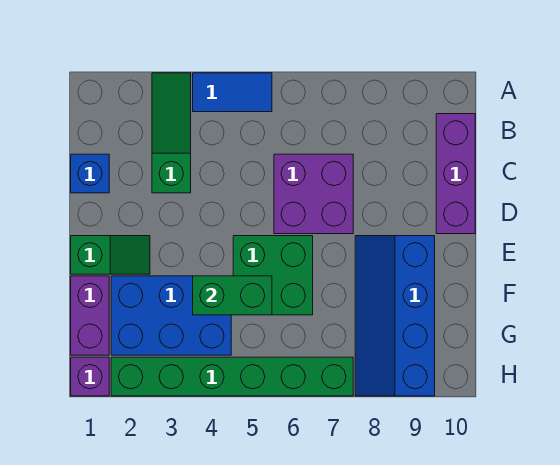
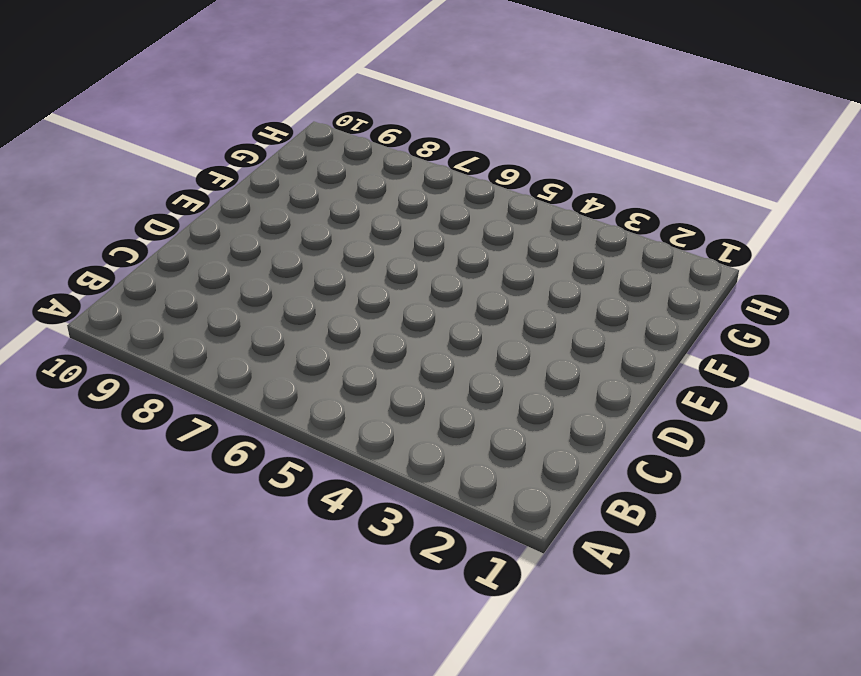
none -> green 1x3 slope [152,73,191,193]
none -> blue 1x2 tile [193,73,272,112]
none -> purple 1x3 brick [436,114,475,234]

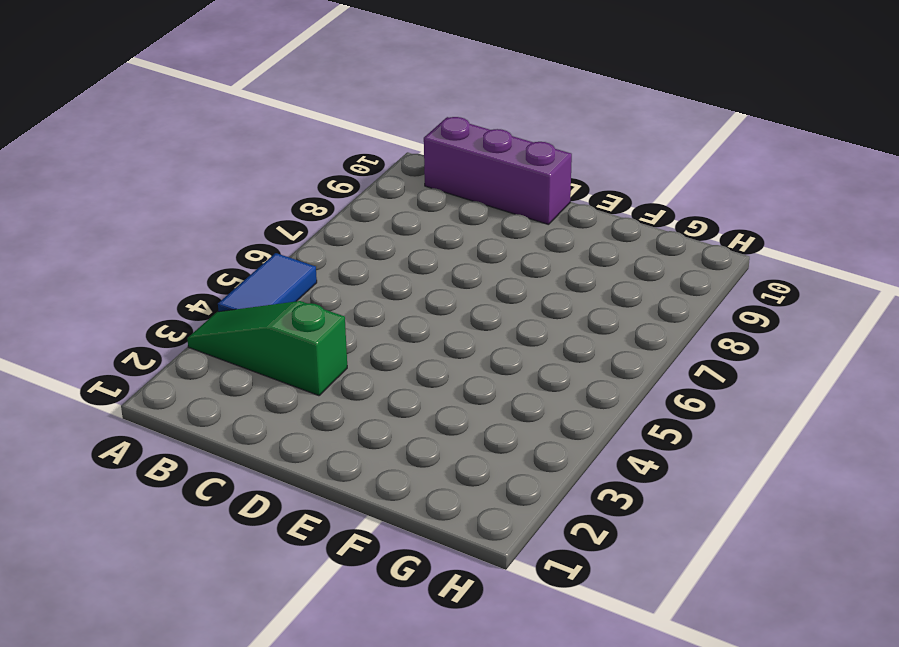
none -> blue 1x1 brick [71,154,109,193]
none -> purple 2x2 brick [274,154,353,234]
none -> green 1x2 slope [71,236,150,274]

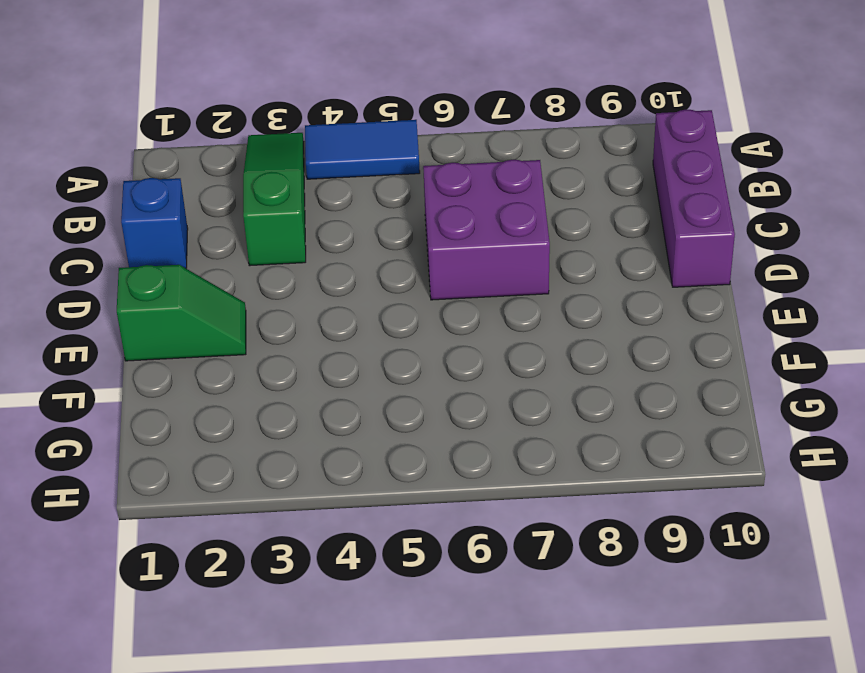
none -> green 2x2 brick [233,236,313,315]
none -> blue 2x4 slope [355,236,435,396]
none -> purple 1x2 brick [71,276,109,355]

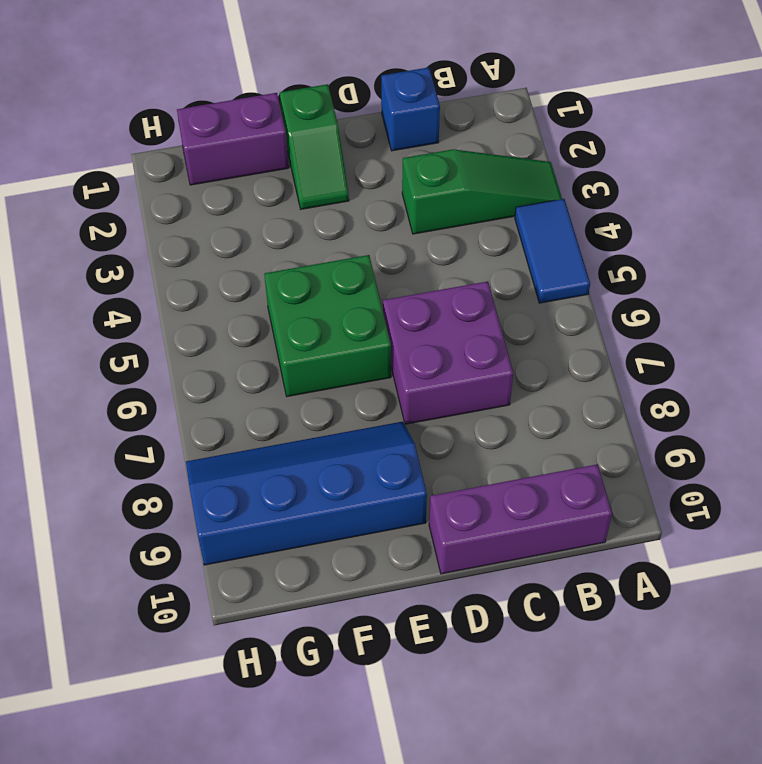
none -> blue 2x3 brick [111,276,231,355]
none -> purple 1x1 brick [71,357,109,396]
none -> green 1x6 brick [111,357,353,396]

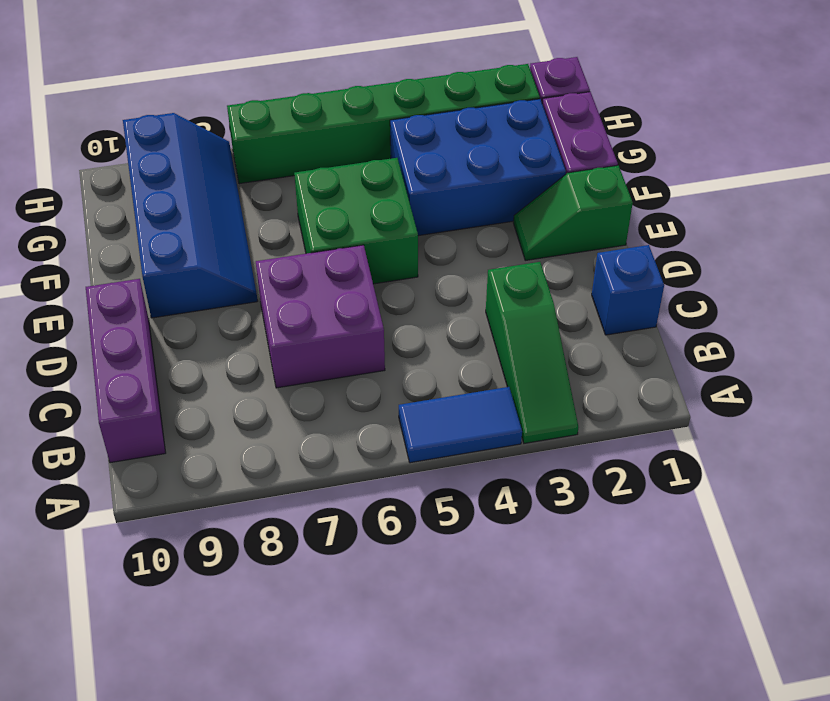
none -> green 1x2 brick [193,276,272,315]

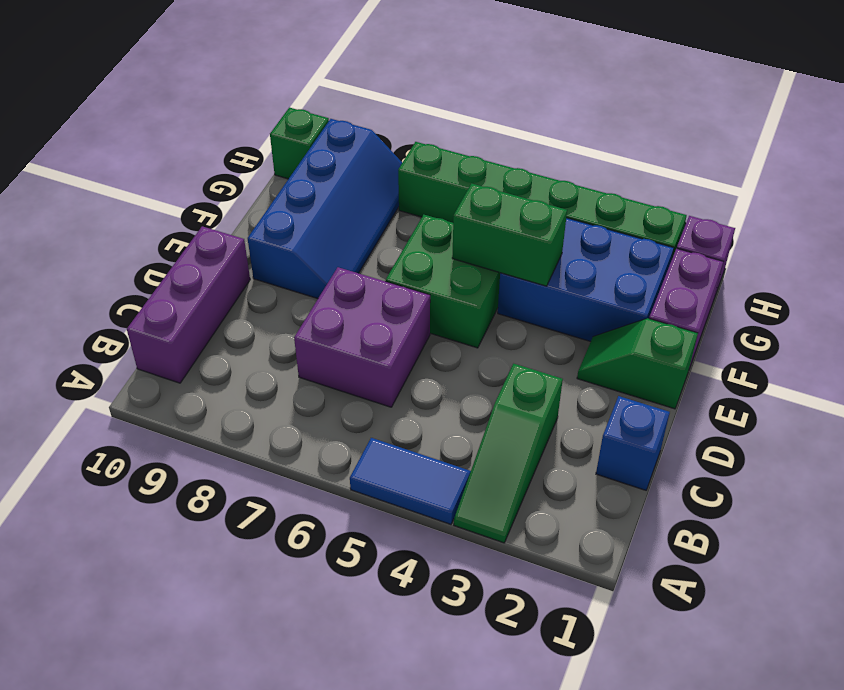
green 1x1 brick [270,107,329,179] -> none

